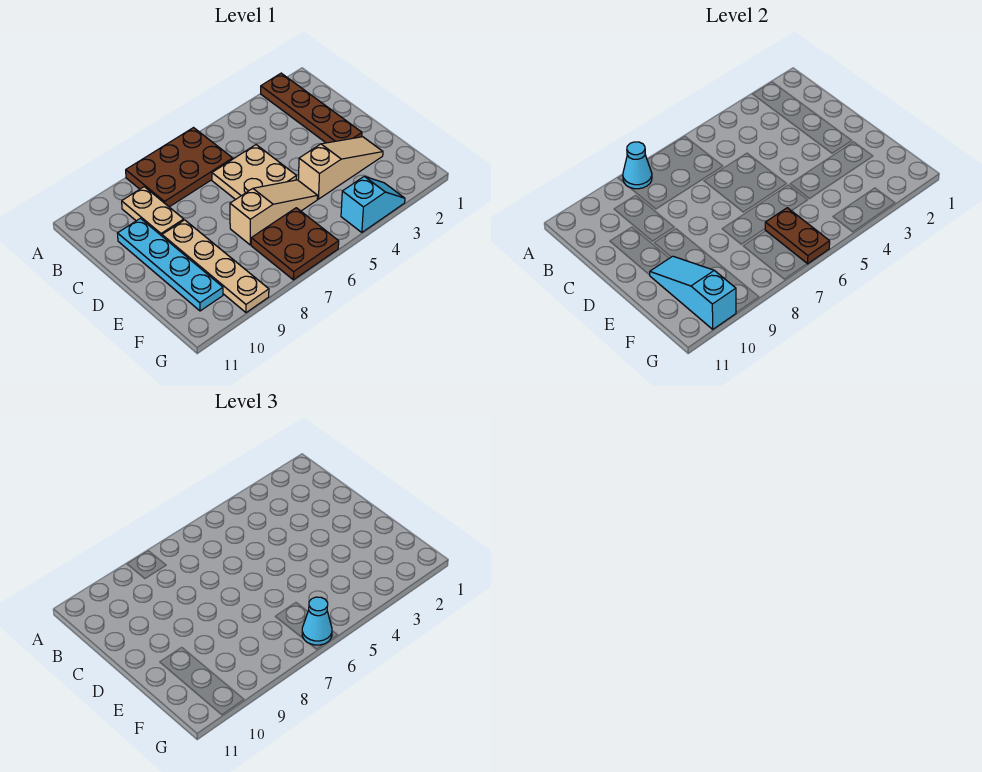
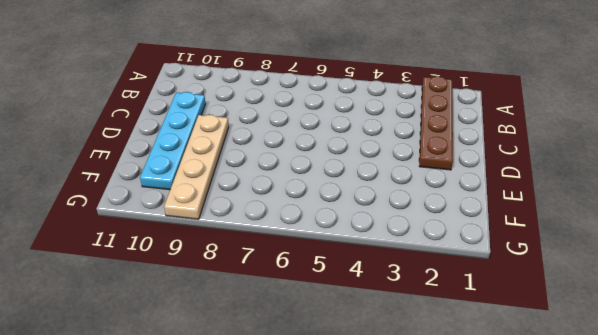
none -> brown 2x3 plate [126,128,233,207]
none -> tan 1x2 plate [122,187,184,236]
none -> tan 2x2 plate [212,145,296,200]

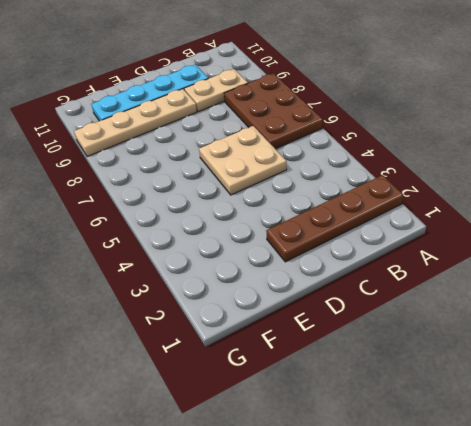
none -> tan 1x3 slope [298,137,383,199]
none -> tan 1x3 slope [230,180,318,245]
none -> brown 2x2 plate [251,208,339,280]

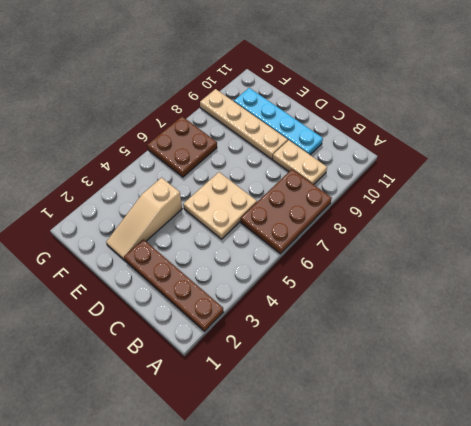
none -> tan 1x3 slope [230,180,318,245]
none -> cyan 1x2 slope [341,176,405,232]
none -> cyan 1x1 cone [623,142,652,189]

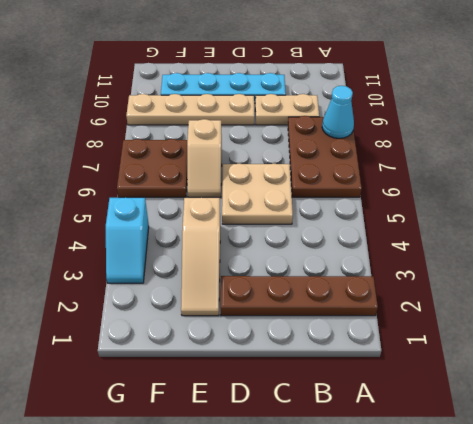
tan 1x2 slope [187,119,222,197] -> tan 1x3 slope [230,180,318,245]
none -> cyan 1x3 slope [650,256,736,329]
none -> brown 1x2 plate [765,208,830,264]
none -> cyan 1x1 cone [302,597,332,645]

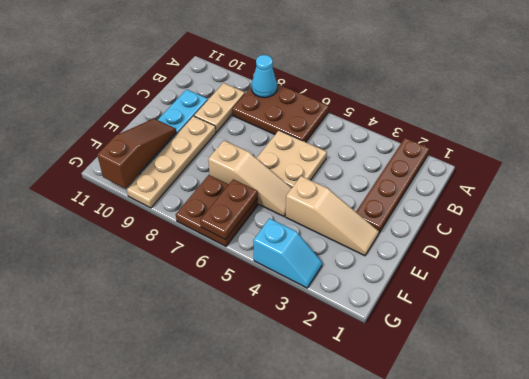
brown 1x3 slope [97,119,176,188] -> cyan 1x3 slope [650,256,736,329]
none -> cyan 1x1 cone [302,597,332,645]

